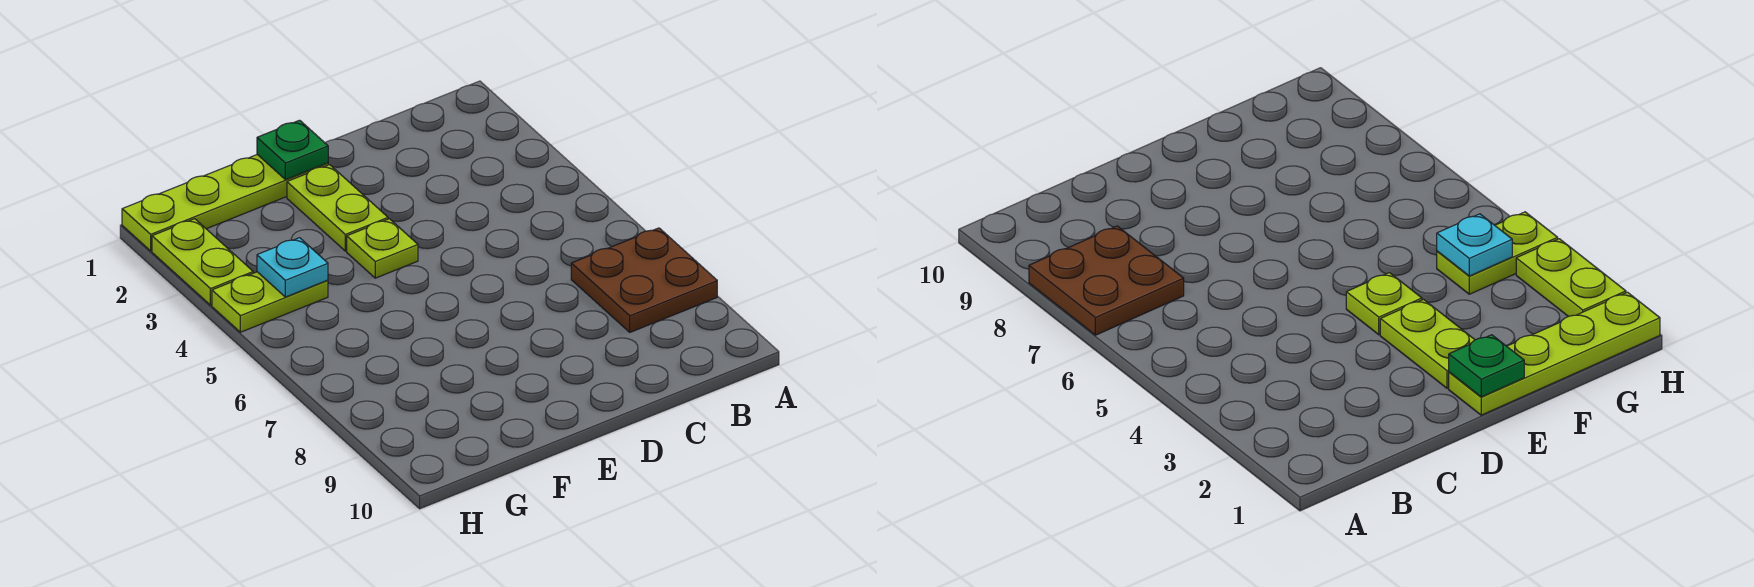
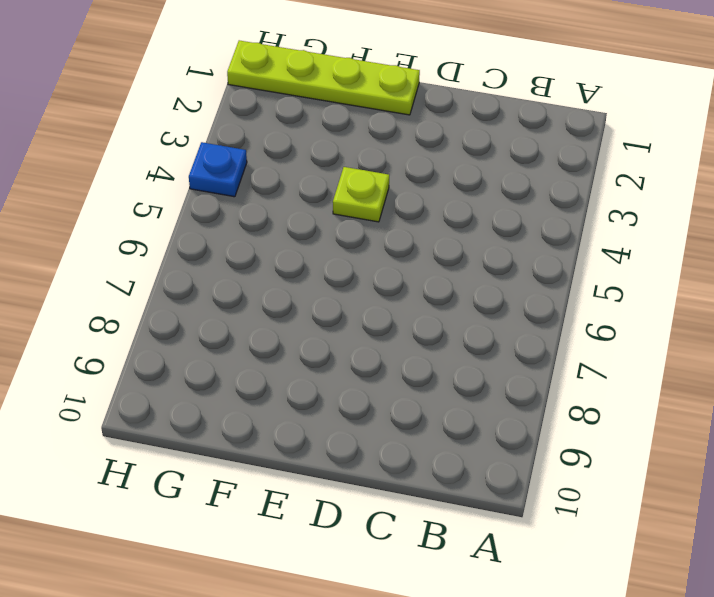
blue 1x1 plate [189,142,247,197] -> lime 1x2 plate [212,272,328,332]
none -> brown 2x2 plate [571,228,717,332]
none -> lime 1x2 plate [287,165,388,251]

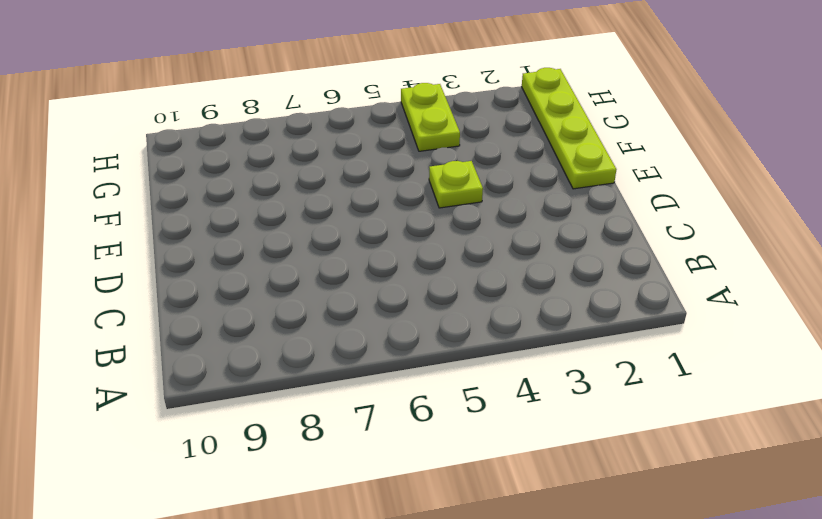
none -> brown 2x2 plate [571,228,717,332]
none -> lime 1x2 plate [287,165,388,251]

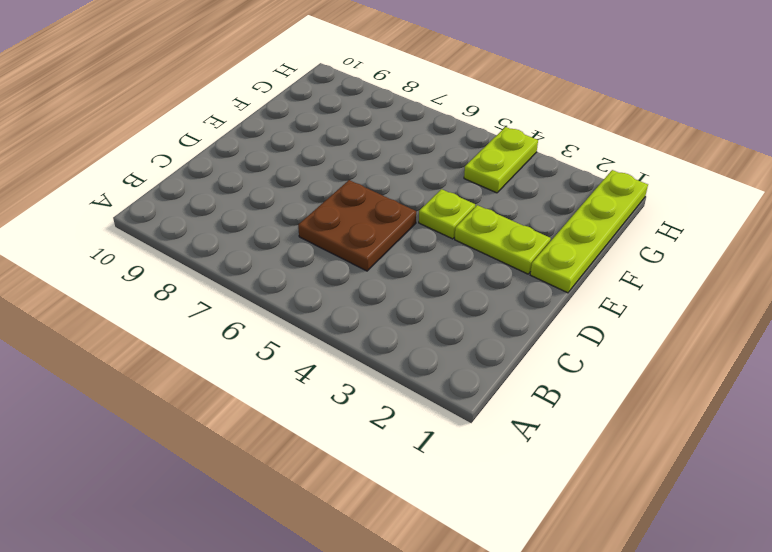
brown 2x2 plate [298,180,416,271] -> brown 2x2 plate moved to [571,228,717,332]
none -> lime 1x2 plate [152,219,253,305]
none -> green 1x1 plate [257,120,328,180]

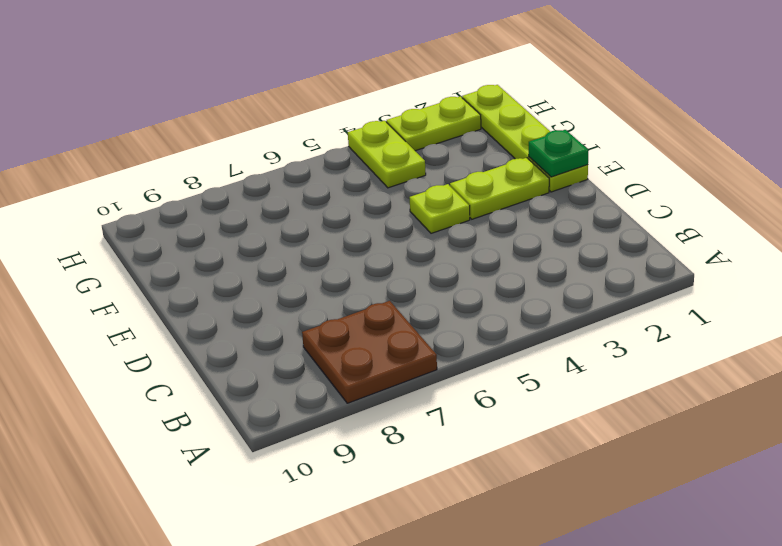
none -> cyan 1x1 plate [257,238,328,297]

